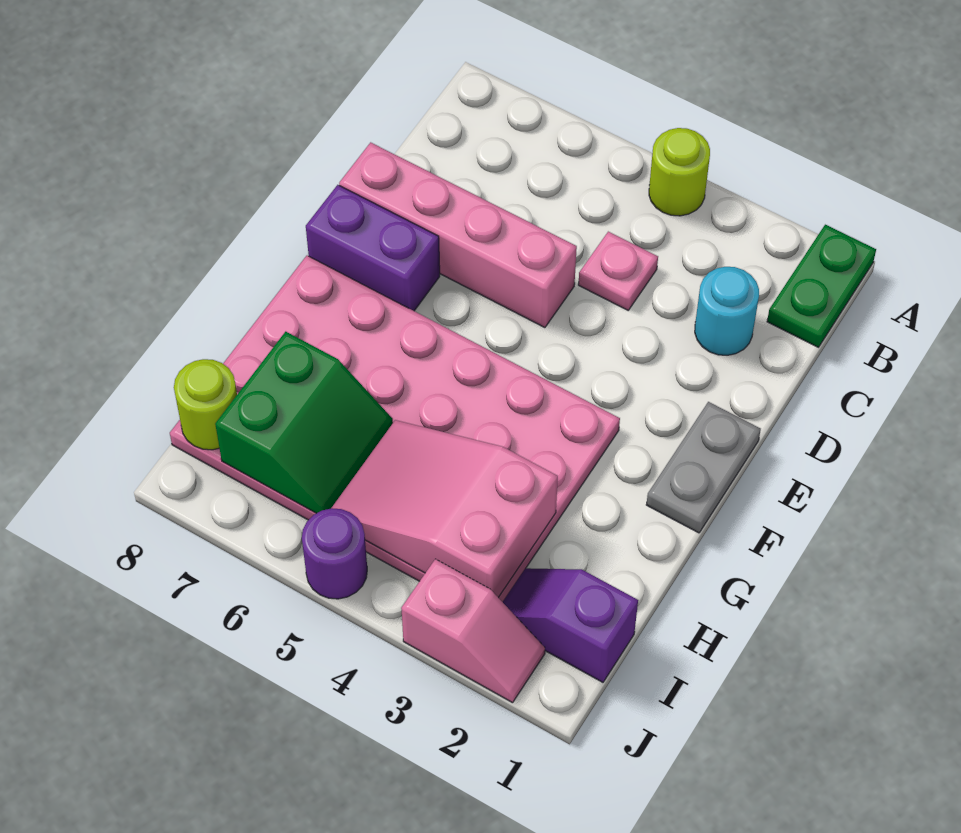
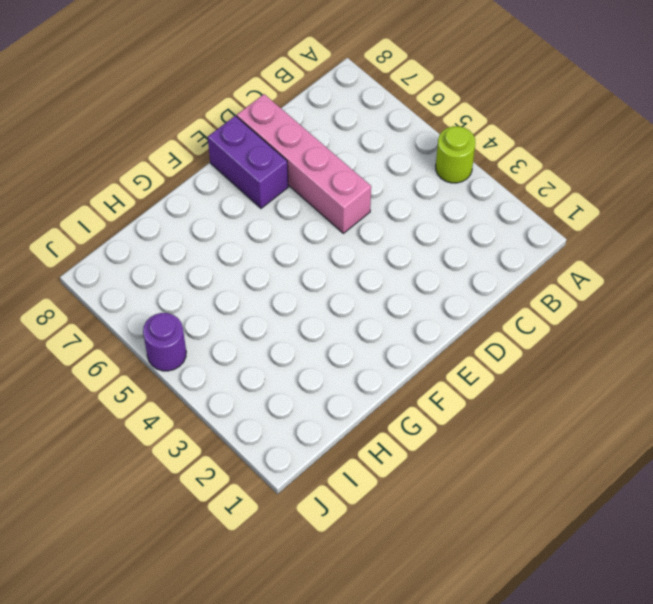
none -> green 1x2 plate [767,225,876,347]
none -> cyan 1x1 round brick [695,267,759,355]
none -> pink 1x1 plate [578,232,658,310]

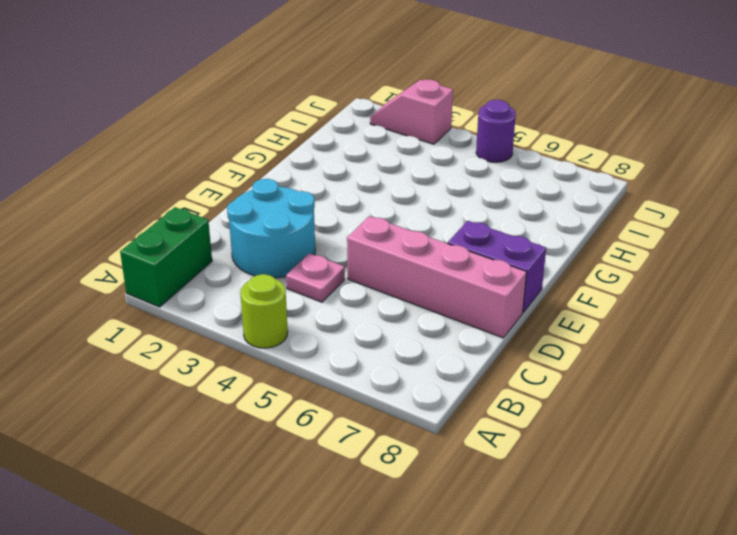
green 1x2 brick [120,207,212,307] -> green 1x2 plate [767,225,876,347]
cyan 2x2 round brick [227,179,315,278] -> cyan 1x1 round brick [695,267,759,355]
none -> grey 1x2 plate [646,402,761,533]
none -> pink 4x6 plate [170,256,620,602]
none -> purple 1x2 slope [503,568,638,682]

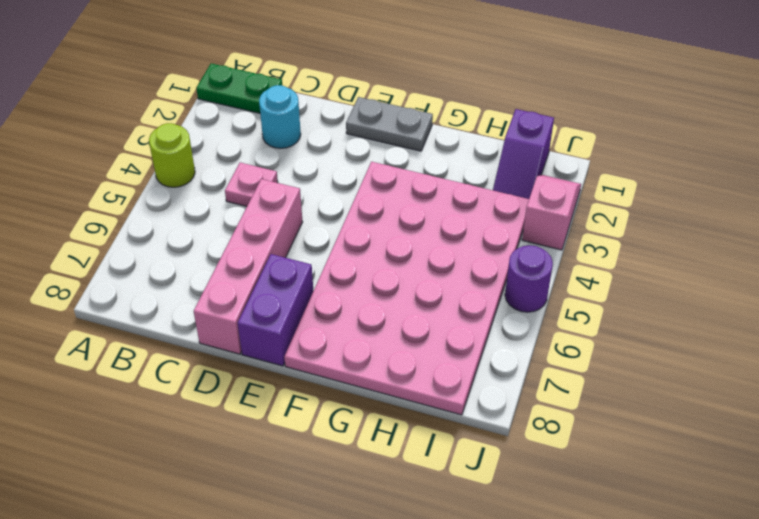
none -> pink 2x3 slope [332,420,558,598]
none -> green 2x2 slope [215,332,393,513]
none -> lime 1x1 round brick [174,359,237,450]

